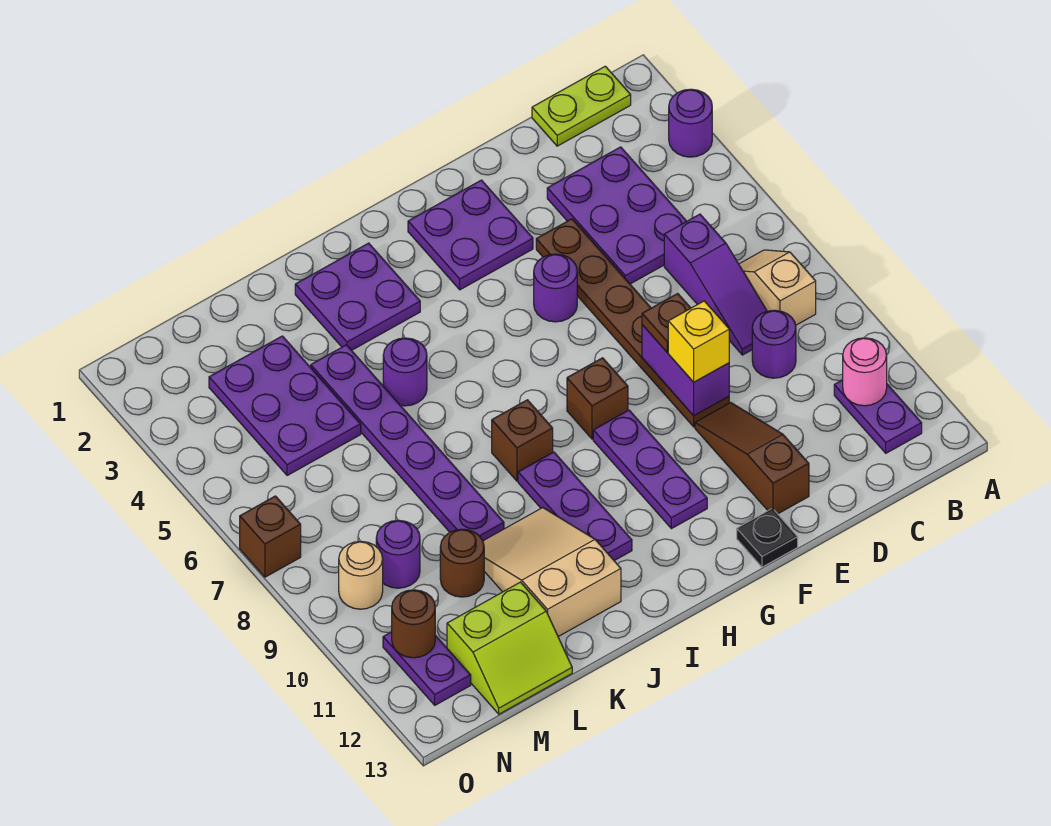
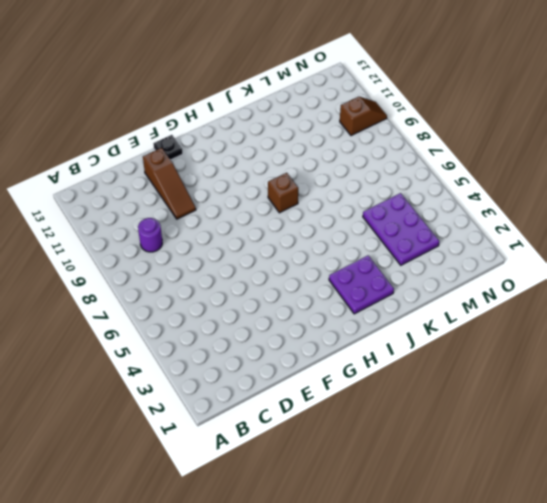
brown 1x2 slope [340,97,387,136] -> none
none -> purple 1x1 round brick [669,89,712,157]
none -> lime 1x2 plate [532,66,631,146]
none -> tan 1x2 slope [739,250,816,325]
none -> purple 1x2 plate [834,380,922,453]

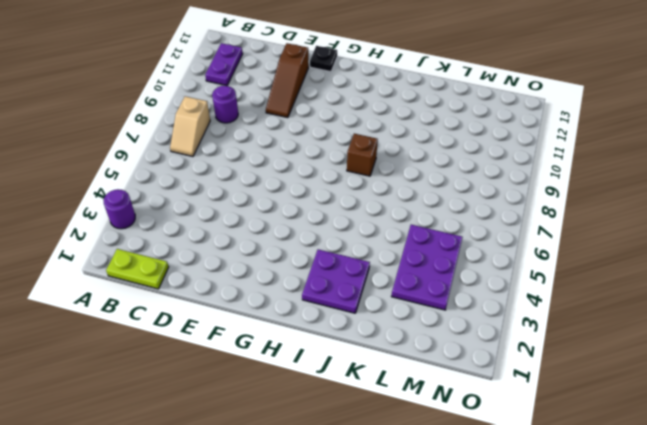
none -> purple 2x3 plate [547,147,687,284]
none -> purple 1x3 slope [664,214,767,355]
none -> brown 1x6 plate [536,219,729,427]
none -> purple 2x2 plate [408,180,533,290]

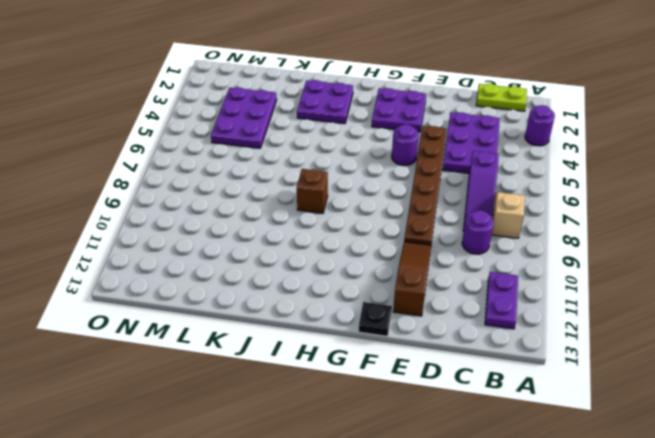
none -> brown 1x1 brick [567,358,628,439]
none -> purple 1x3 plate [593,410,707,529]
none -> purple 1x3 plate [518,452,632,561]
none -> purple 1x1 round brick [383,338,427,406]

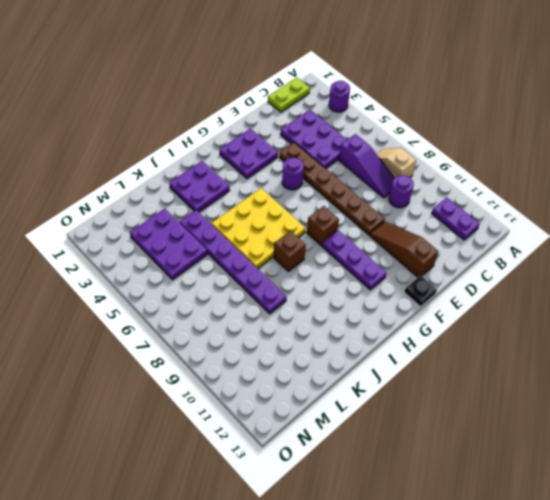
yellow 3x3 plate [212,188,306,268] -> purple 1x1 round brick [383,338,427,406]
none -> purple 1x3 plate [518,452,632,561]
none -> tan 2x3 slope [483,508,621,637]
none -> brown 1x1 round brick [440,529,484,597]
none -> lime 2x2 slope [447,582,572,714]

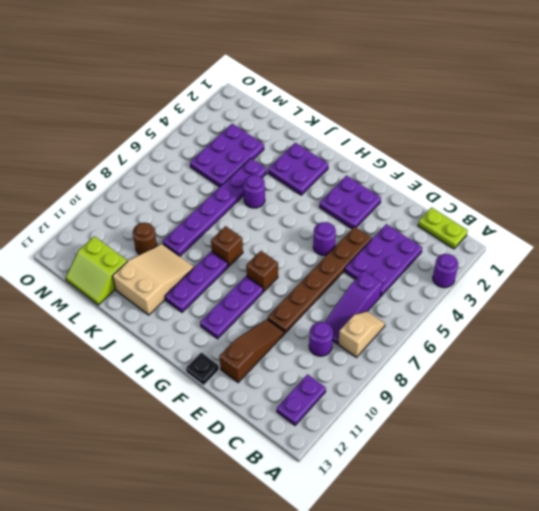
none -> purple 1x1 round brick [376,520,420,588]
none -> tan 1x1 round brick [339,541,383,609]
none -> purple 1x2 plate [383,632,471,705]
none -> brown 1x1 brick [240,496,301,577]

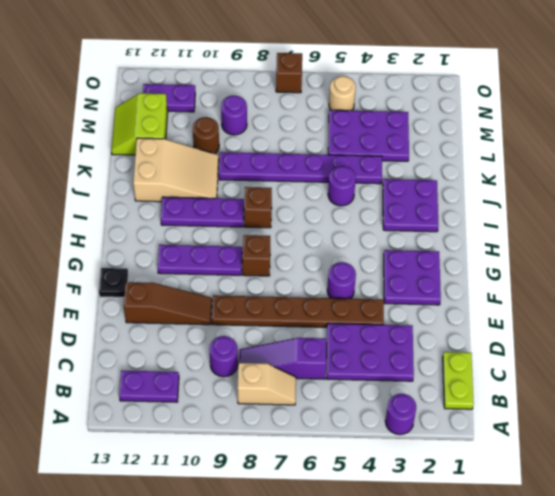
tan 1x1 round brick [329,76,356,111] -> tan 1x1 round brick moved to [339,541,383,609]
none -> pink 1x1 round brick [843,338,887,406]
none -> purple 1x2 brick [642,325,729,416]
none -> brown 1x1 round brick [392,590,435,658]
none -> brown 1x1 plate [642,293,690,352]

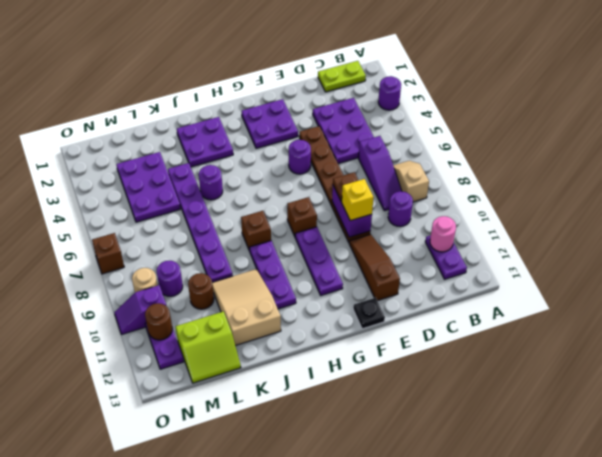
purple 1x2 slope [114,285,167,334] -> none

